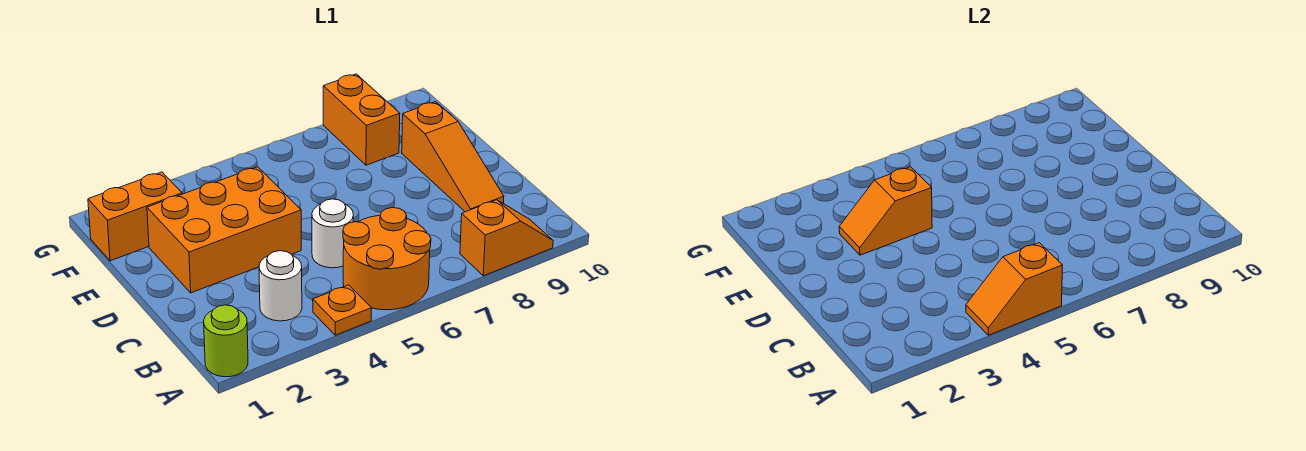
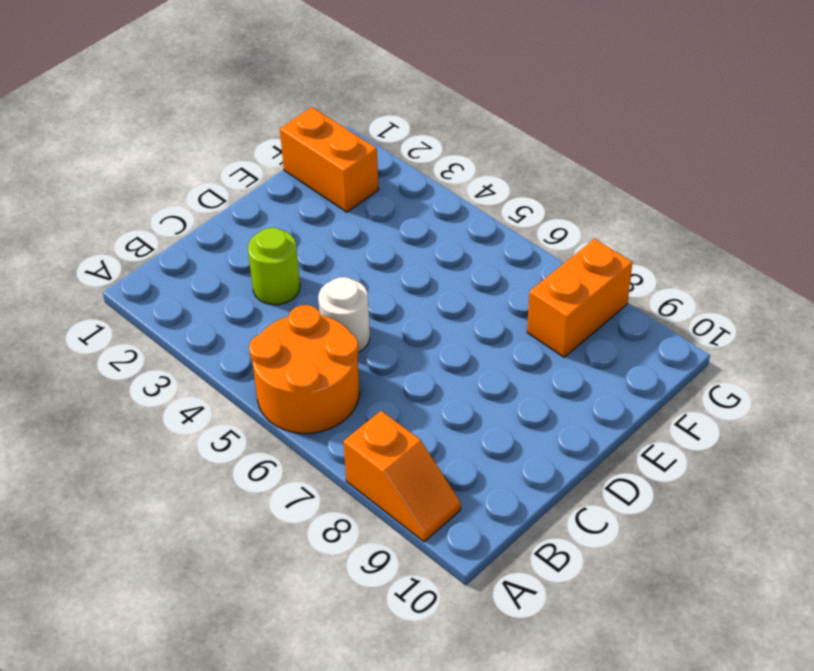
lime 1x1 round brick [248,228,300,305] -> lime 1x1 round brick moved to [204,305,248,377]
none -> orange 1x1 plate [313,285,371,335]
none -> white 1x1 round brick [259,251,302,321]
none -> orange 1x3 slope [402,102,504,212]

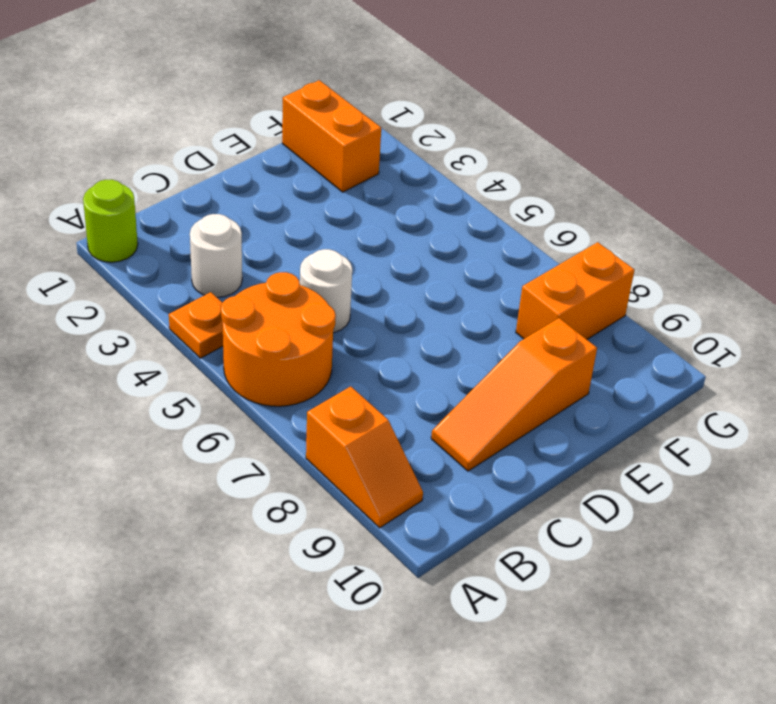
none -> orange 2x3 brick [147,167,301,293]
none -> orange 1x2 slope [966,243,1063,335]
none -> orange 1x2 slope [839,167,932,255]

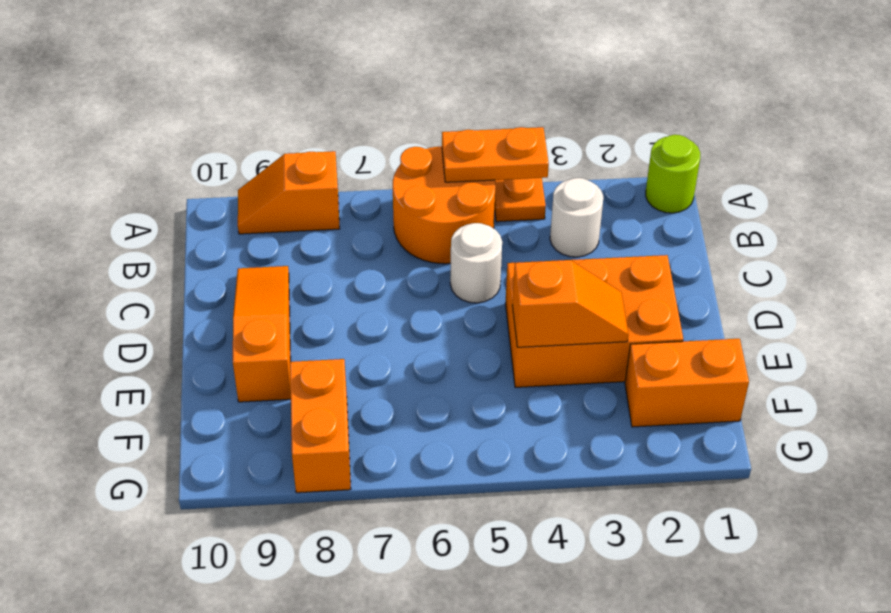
orange 1x2 plate [442,127,549,182] -> orange 1x2 slope [966,243,1063,335]

